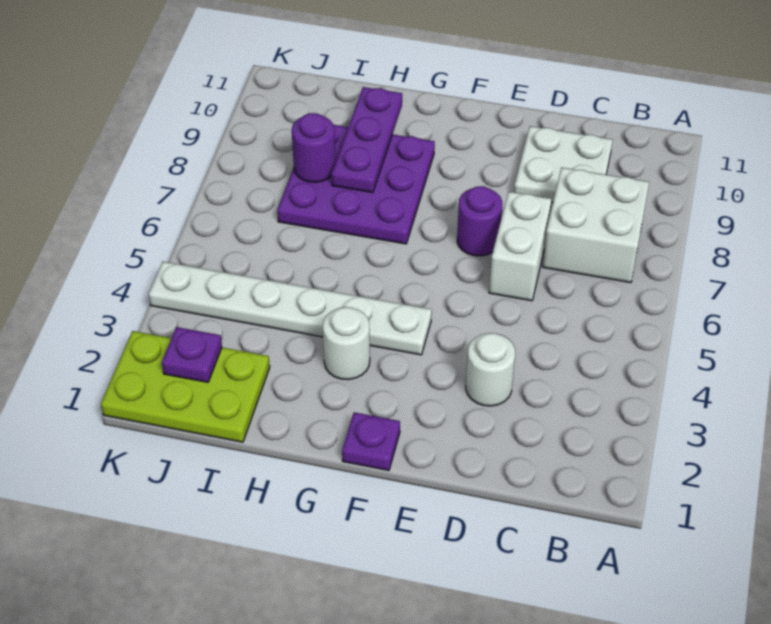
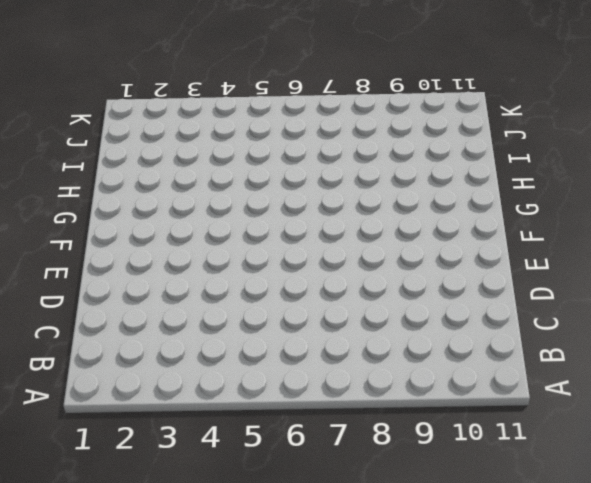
none -> white 2x2 brick [543,167,649,283]
none -> white 2x2 plate [514,126,613,203]
none -> white 1x1 round brick [466,333,515,406]

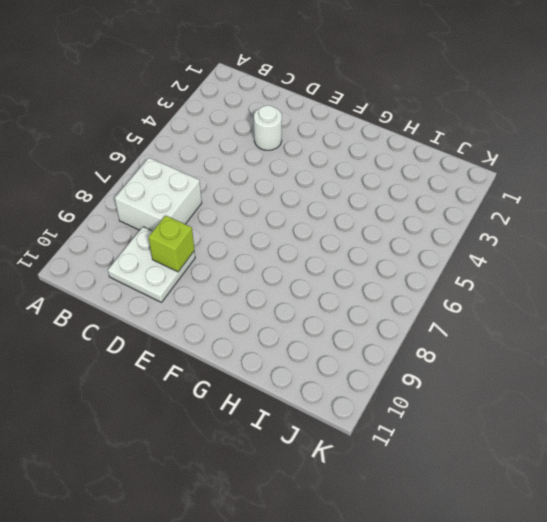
lime 1x1 brick [149,216,194,272] -> none
none -> white 1x2 brick [489,192,552,301]
none -> purple 1x1 round brick [457,186,502,256]
none -> purple 1x1 plate [342,412,400,470]

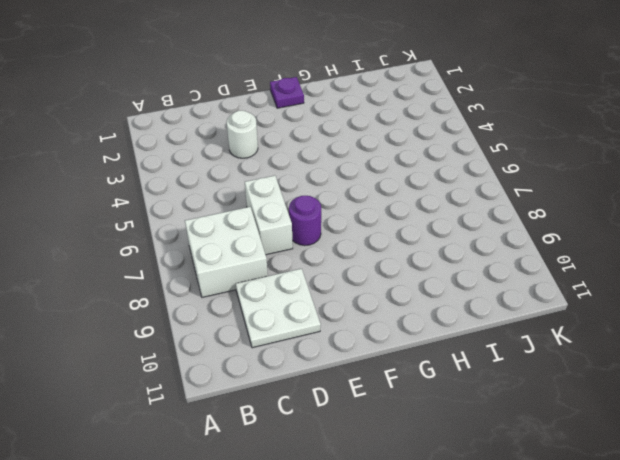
none -> white 1x6 plate [149,262,432,355]
none -> white 1x1 round brick [323,307,370,380]
none -> purple 3x3 plate [277,125,435,244]

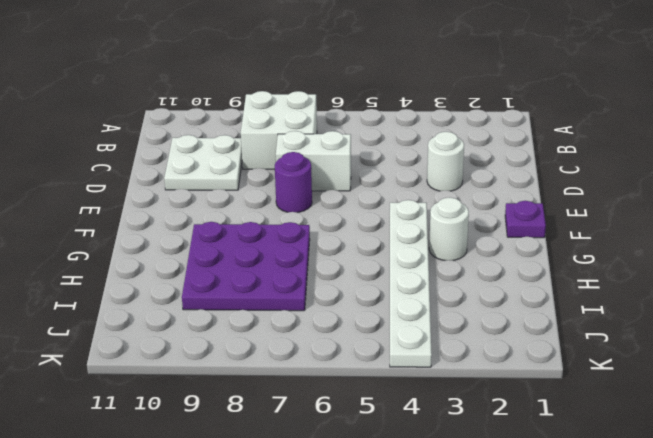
none -> lime 2x3 plate [101,331,270,442]
none -> purple 1x3 plate [332,87,402,193]
none -> purple 1x1 round brick [292,113,336,182]

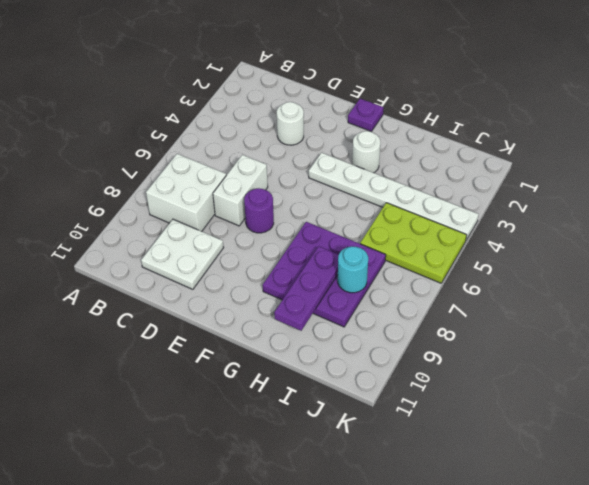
lime 2x3 plate [360,203,467,283] -> lime 2x3 plate moved to [101,331,270,442]
cyan 1x1 round brick [338,246,368,293] -> purple 1x1 round brick [292,113,336,182]
none -> purple 1x1 plate [162,327,222,382]

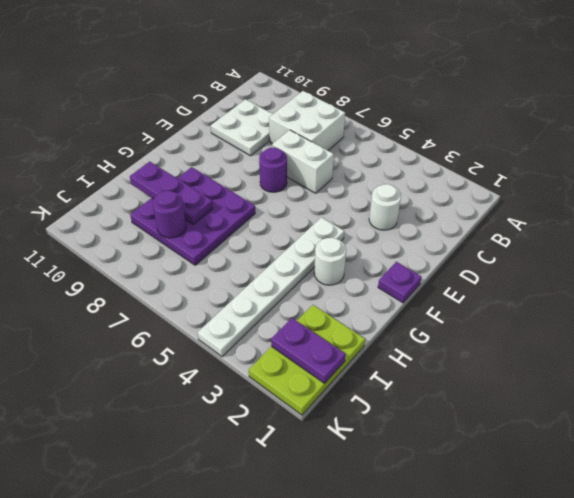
purple 1x2 plate [271,318,346,383] -> purple 1x1 plate [162,327,222,382]

